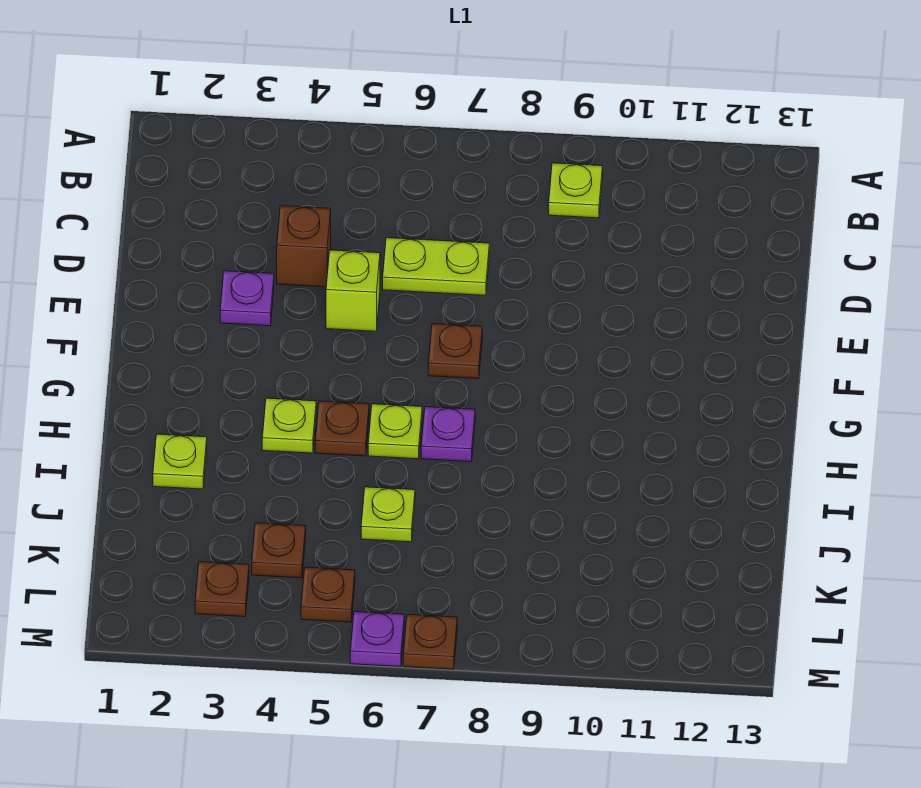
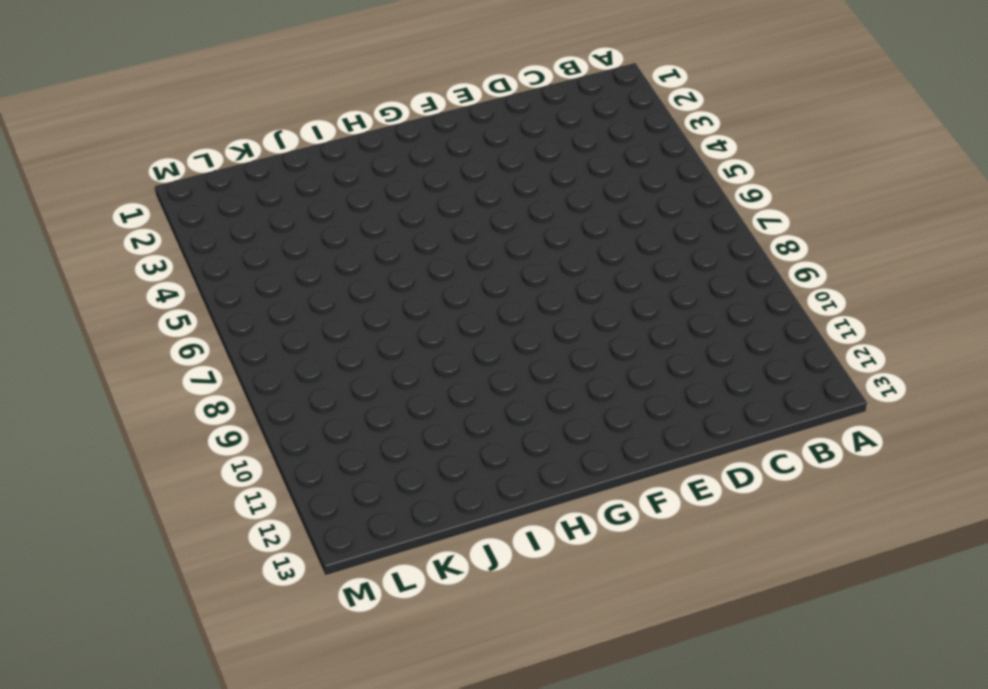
none -> lime 1x1 plate [549,163,603,218]
none -> brown 1x1 brick [277,206,331,287]
none -> lime 1x2 plate [383,238,489,295]

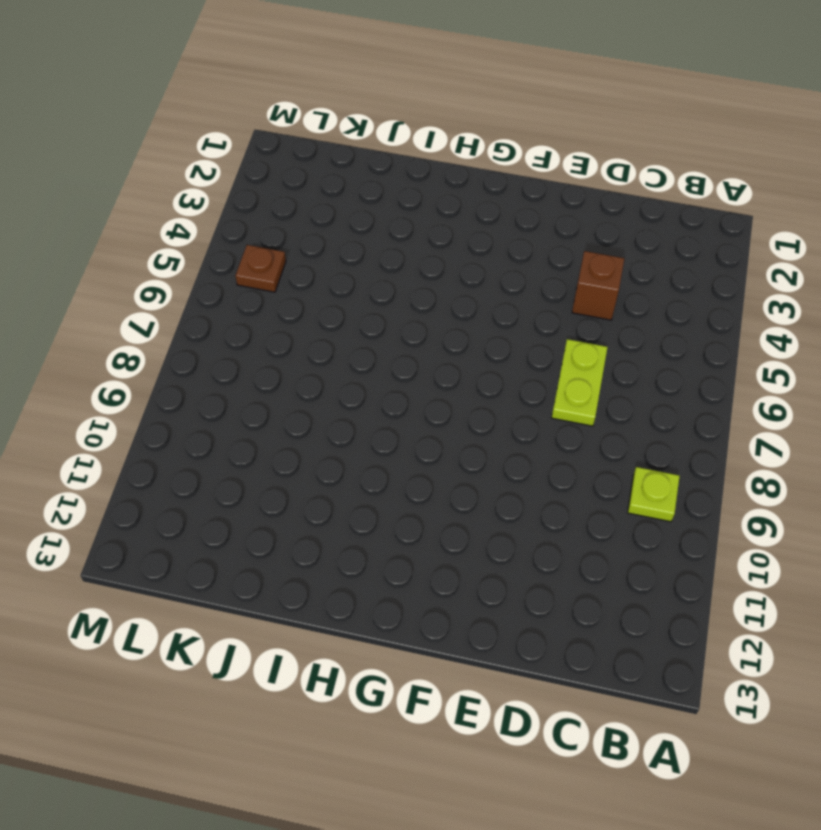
none -> purple 1x1 plate [220,271,274,326]
none -> lime 1x1 brick [326,250,380,331]
none -> brown 1x1 plate [428,324,482,379]

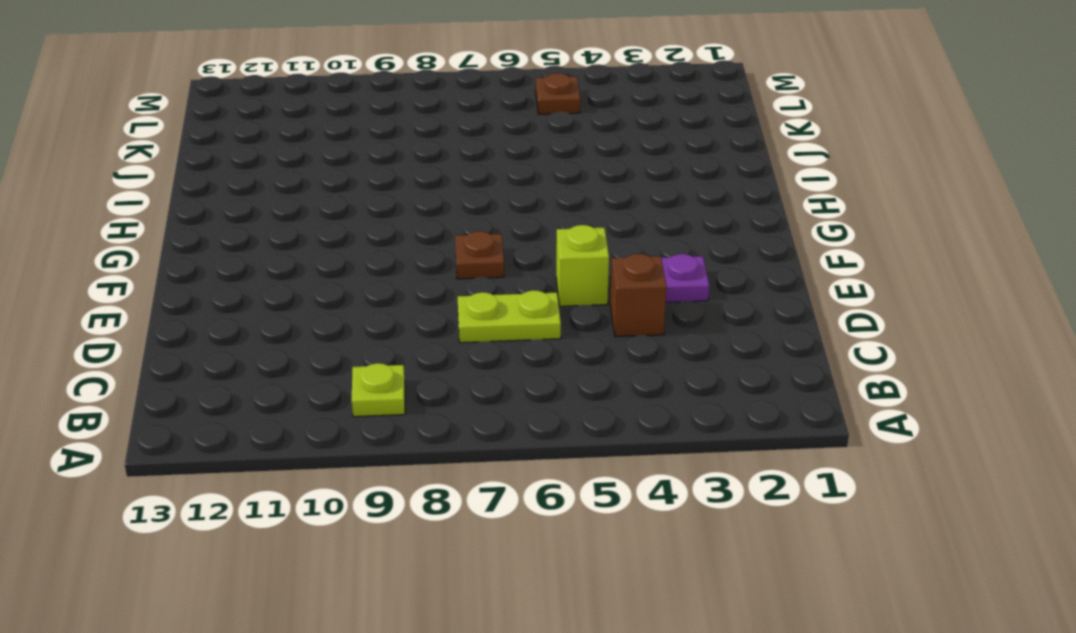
none -> lime 1x1 plate [262,398,316,453]
none -> brown 1x1 plate [315,401,369,456]
none -> lime 1x1 plate [368,404,422,459]

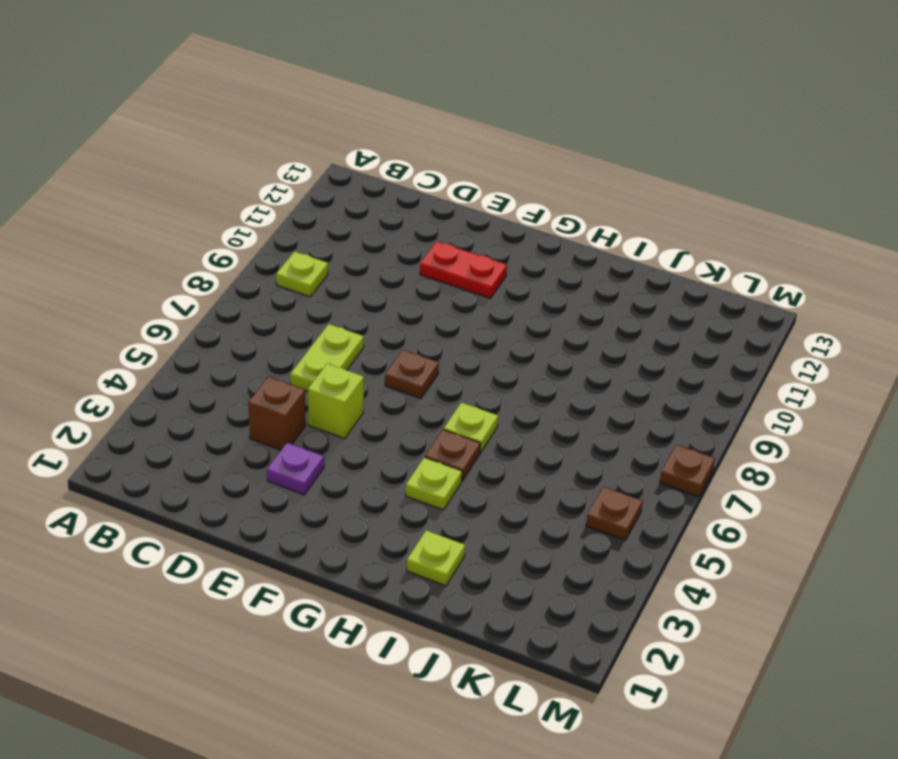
red 1x2 plate [420,241,507,298] -> none
none -> purple 1x1 plate [421,407,475,462]
none -> lime 1x1 plate [361,487,415,542]
none -> brown 1x1 plate [252,523,306,578]

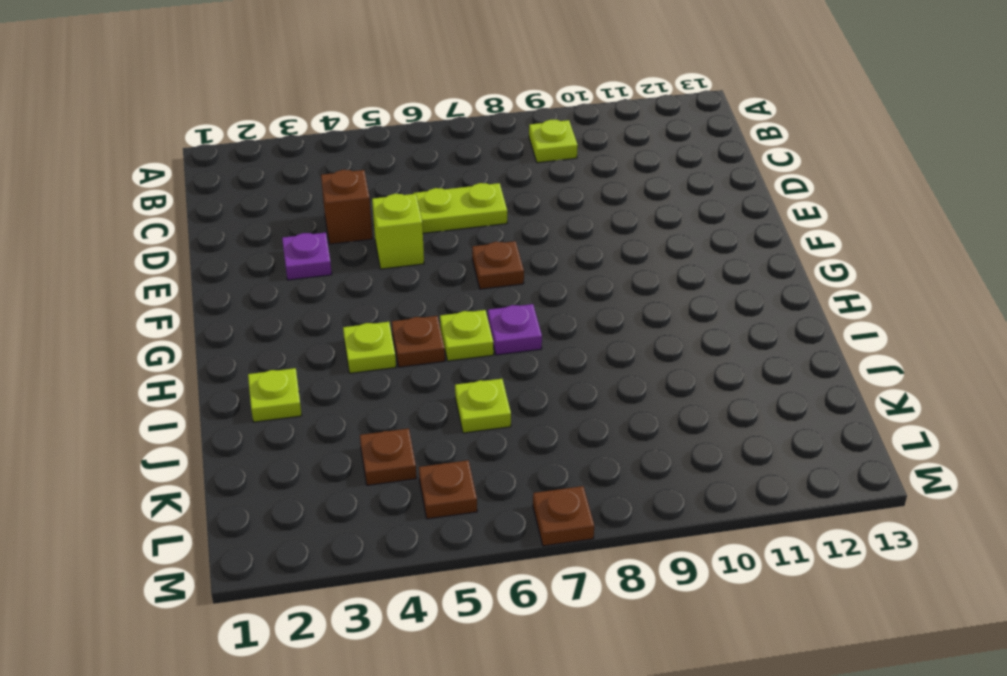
none -> brown 1x1 plate [195,562,249,617]
none -> purple 1x1 plate [350,612,404,667]

